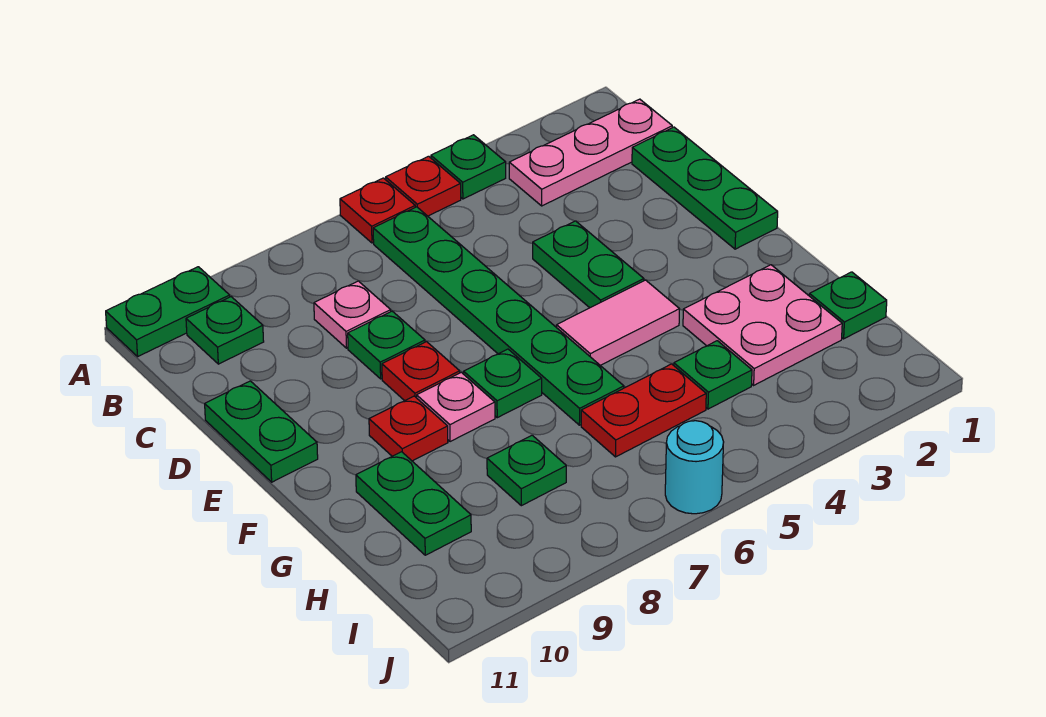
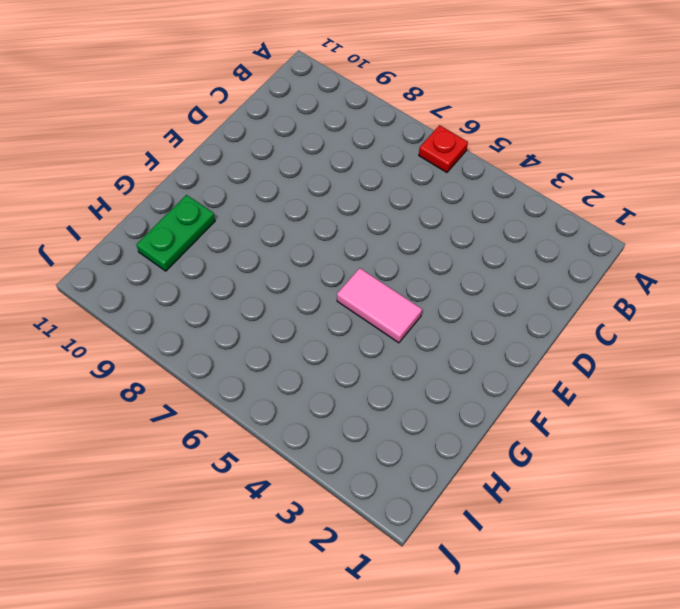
none -> green 1x1 plate [431,135,506,199]
none -> red 1x1 plate [386,156,461,216]
none -> green 1x2 plate [106,267,230,356]

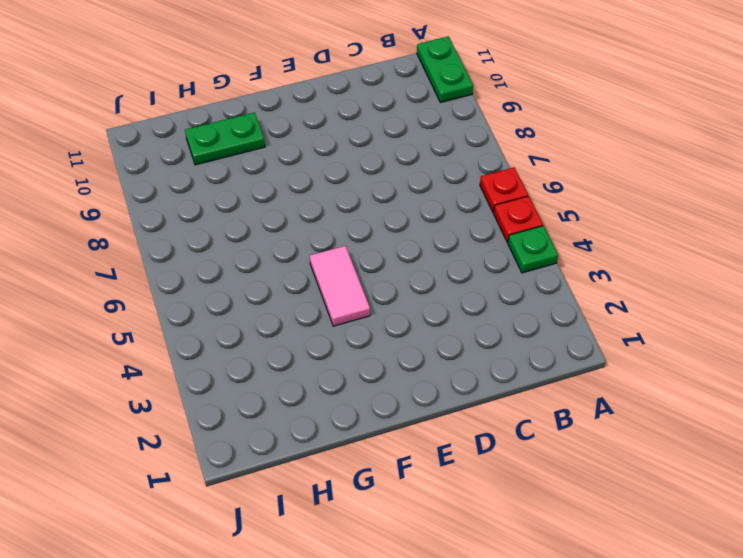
none -> pink 1x3 plate [509,99,672,206]
none -> green 1x6 plate [373,207,624,425]
none -> green 1x1 plate [186,297,264,364]

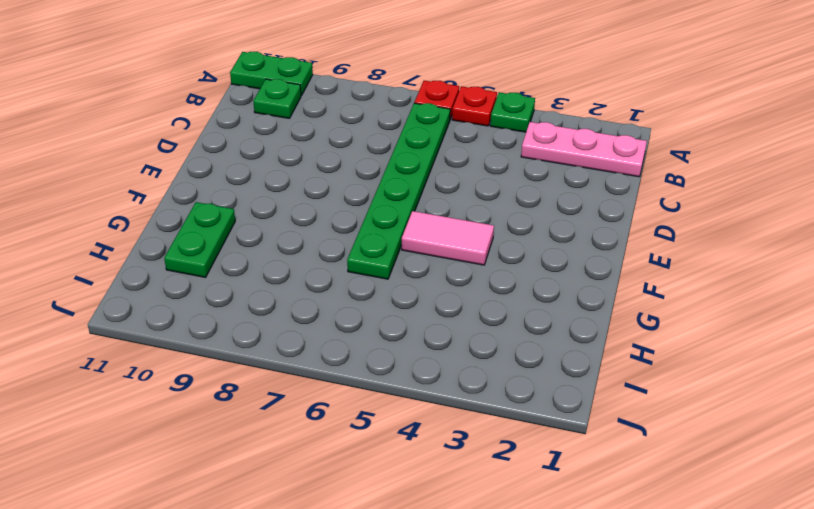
none -> green 1x3 plate [632,127,778,249]
none -> pink 1x1 plate [314,281,391,348]
none -> green 1x2 plate [533,221,644,308]

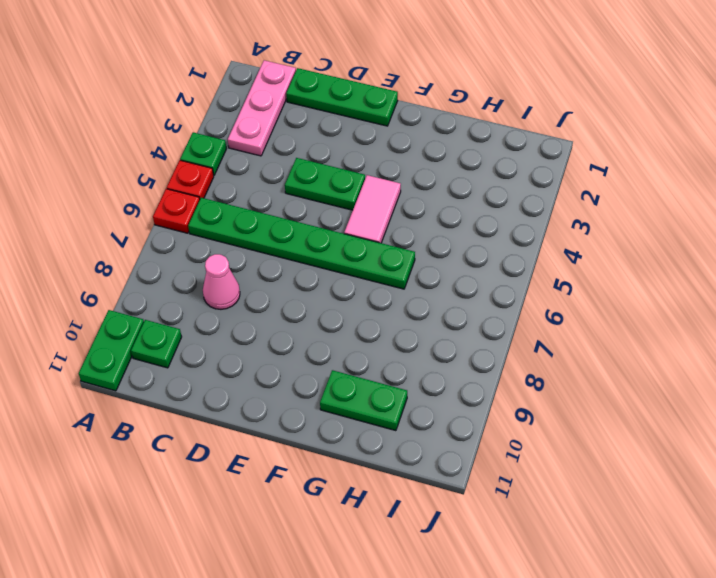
pink 1x1 cone [203,254,240,309] -> pink 1x1 plate [314,281,391,348]
none -> green 1x1 plate [348,311,425,379]
none -> green 1x2 plate [205,381,318,482]
none -> red 1x1 plate [382,342,460,401]

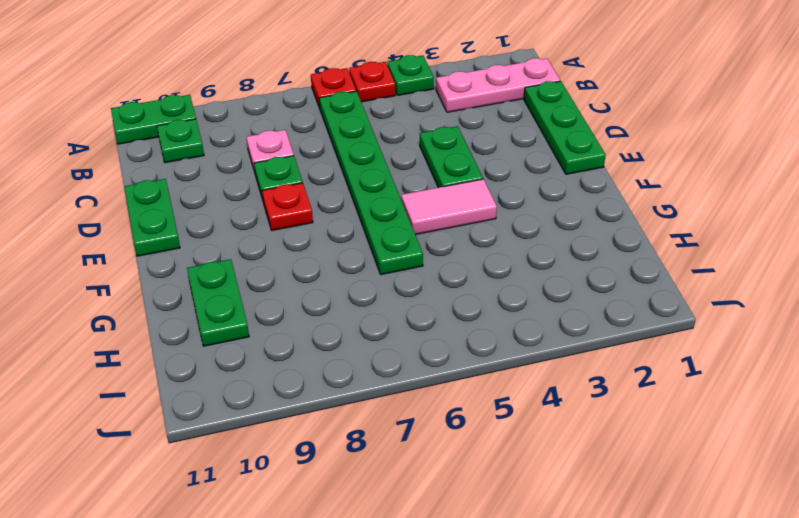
none -> green 1x1 plate [464,349,542,418]
none -> pink 1x1 plate [417,372,495,442]
none -> red 1x1 plate [369,396,448,461]

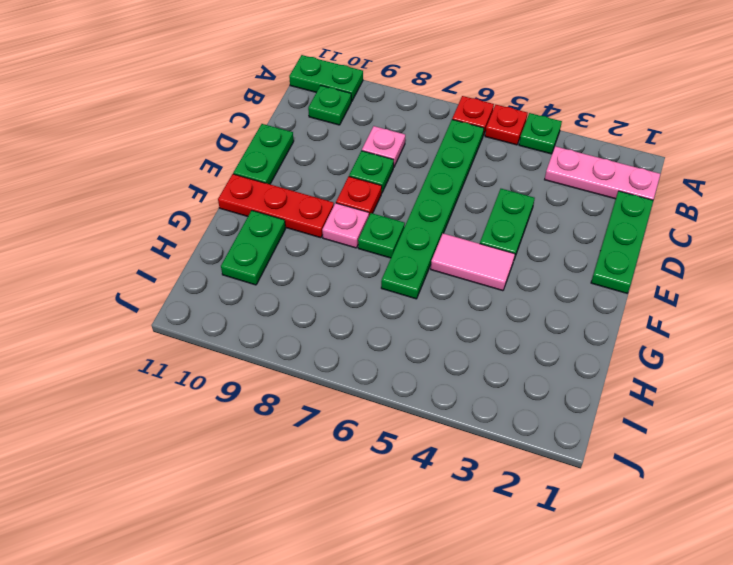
red 1x3 plate [218,174,334,238] -> red 1x1 plate [369,396,448,461]
none -> pink 2x2 plate [683,265,842,385]
none -> green 1x1 plate [809,272,887,339]
none -> green 1x1 plate [674,341,752,409]

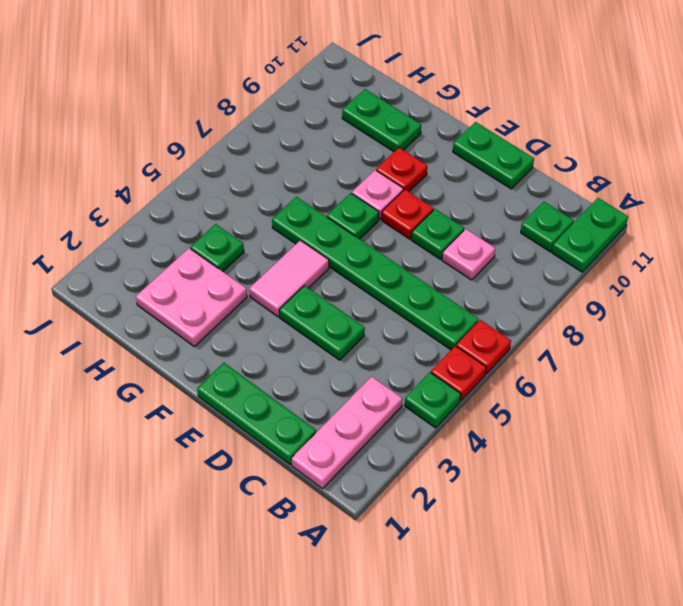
none -> green 1x1 plate [809,272,887,339]
none -> red 1x2 plate [581,364,706,457]
none -> green 1x1 plate [487,435,566,506]

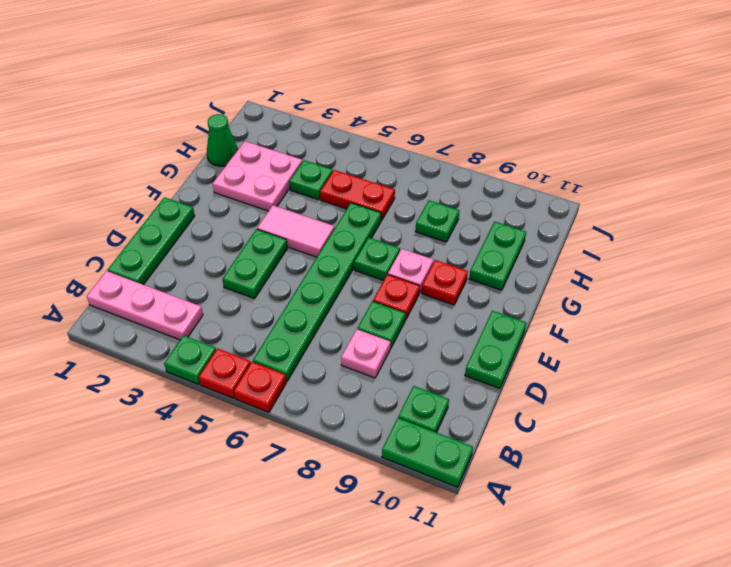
green 1x1 cone [207,114,238,166] -> green 1x1 plate [809,272,887,339]
none -> cyan 1x1 round brick [665,421,724,514]

